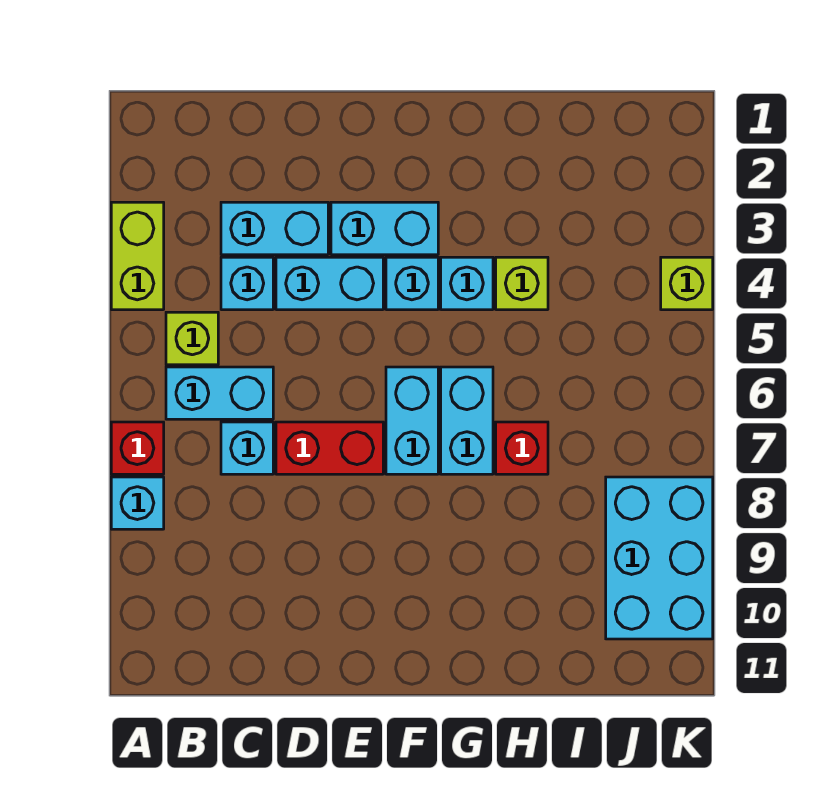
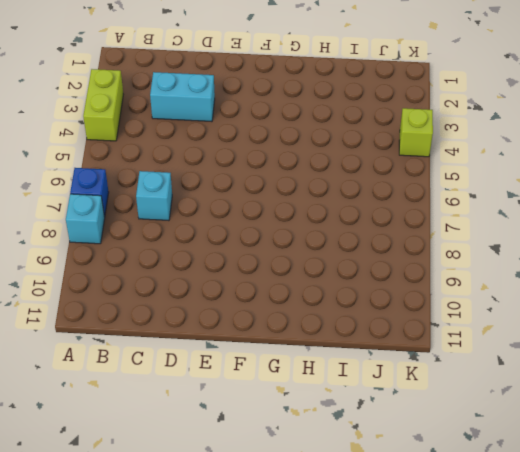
blue 1x1 brick [70,168,109,217] -> red 1x1 brick [111,422,164,474]
none -> lime 1x1 brick [166,312,218,365]
none -> cyan 1x2 brick [166,367,273,419]
none -> cyan 1x1 brick [221,257,273,310]

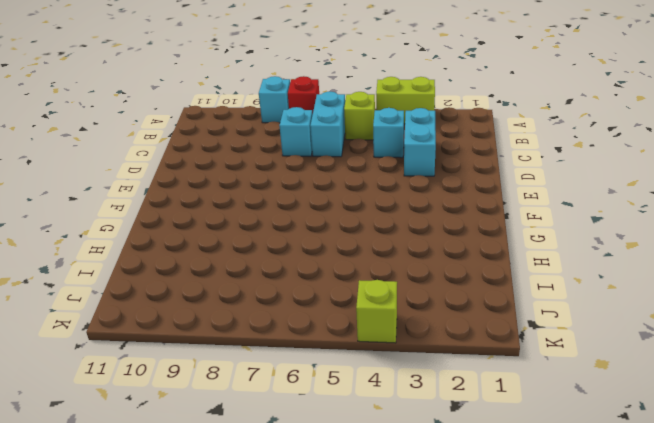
none -> cyan 1x2 brick [276,257,383,310]
none -> red 1x2 brick [276,422,383,474]
none -> cyan 1x2 brick [331,202,438,255]

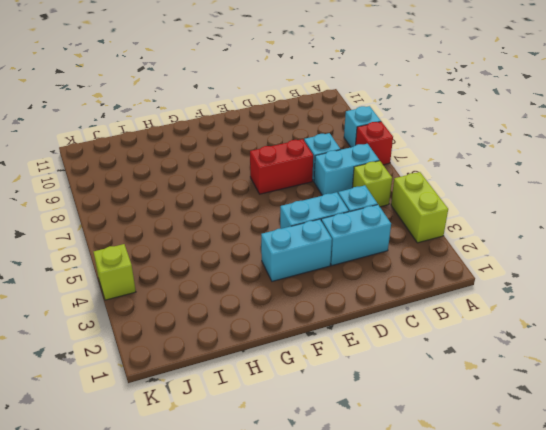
none -> cyan 1x1 brick [386,257,438,310]
none -> cyan 1x2 brick [386,367,438,474]
none -> cyan 1x1 brick [441,257,493,310]

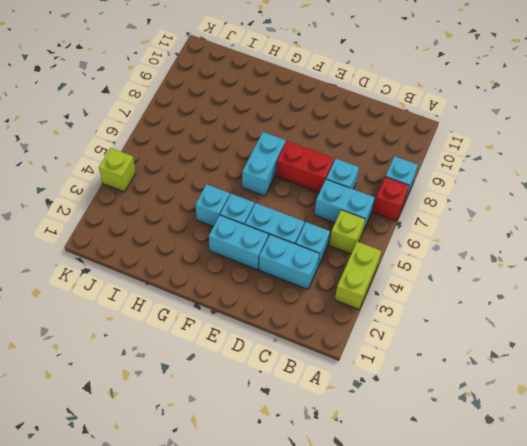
none -> cyan 1x2 brick [441,367,493,474]
none -> lime 1x1 brick [496,257,548,310]
none -> red 1x1 brick [496,422,548,474]

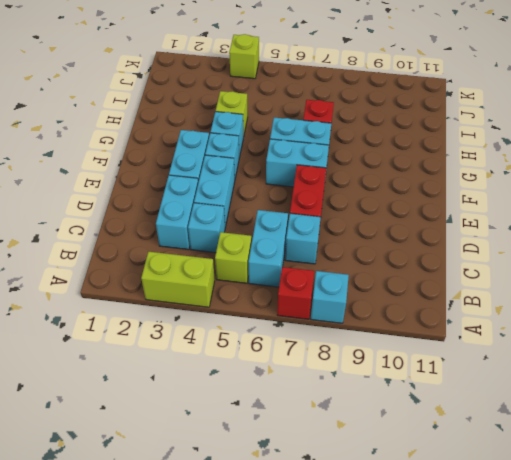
none -> cyan 2x3 brick [606,477,713,639]

